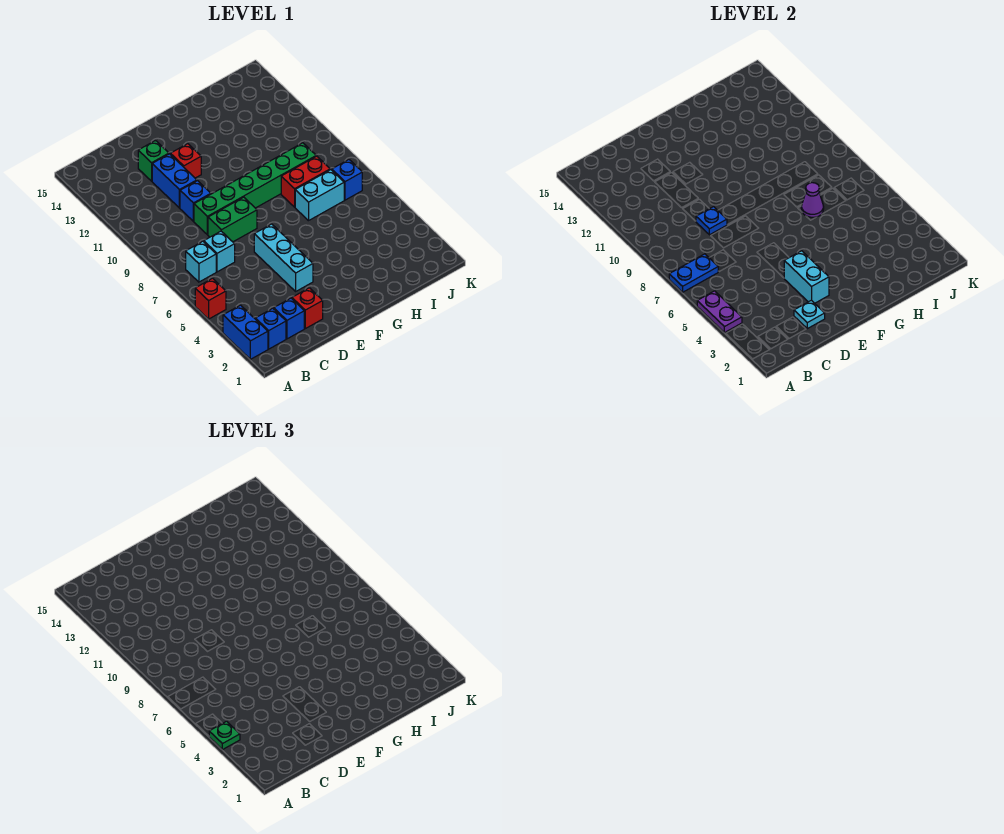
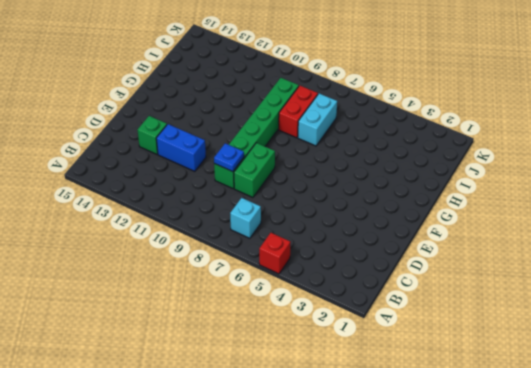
none -> blue 1x2 brick [223,305,268,359]
none -> blue 1x1 brick [255,308,286,349]
none -> blue 1x1 brick [274,298,304,339]

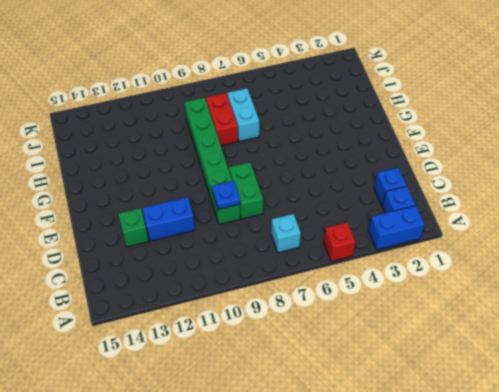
none -> cyan 1x1 brick [204,231,235,272]
none -> red 1x1 brick [292,288,323,329]
none -> blue 1x1 brick [180,181,211,221]

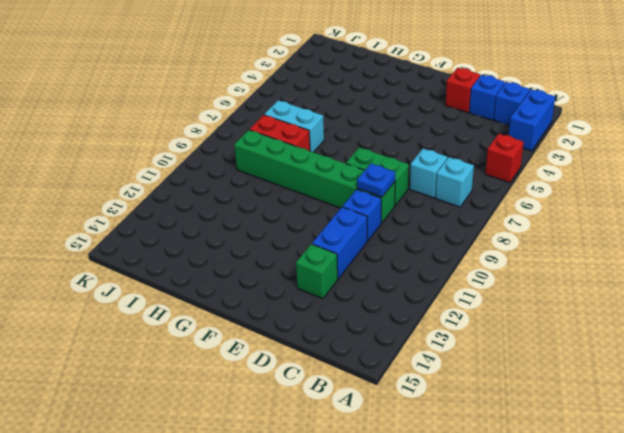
none -> cyan 1x3 brick [254,224,313,291]
none -> red 1x1 brick [170,144,201,178]
none -> blue 1x1 brick [332,160,362,200]

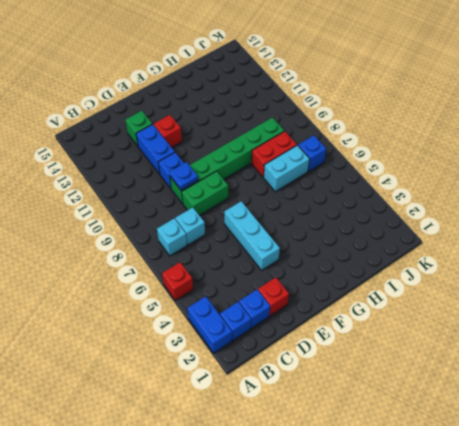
none -> purple 1x2 plate [697,291,742,333]
none -> blue 1x2 plate [669,254,718,292]
none -> cyan 1x1 plate [794,300,825,329]

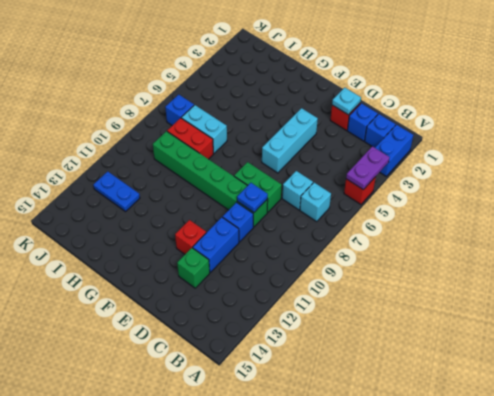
blue 1x2 plate [93,171,140,212] -> blue 1x2 plate moved to [669,254,718,292]
none -> cyan 1x2 brick [784,251,829,303]
none -> purple 1x1 cone [802,183,824,217]
none -> green 1x1 plate [209,721,240,750]

